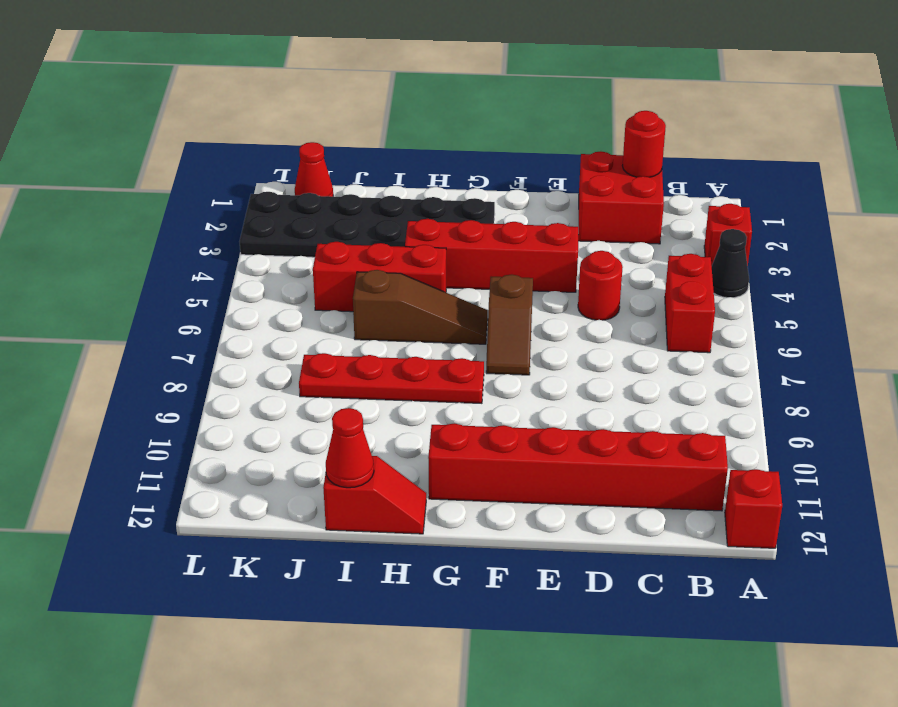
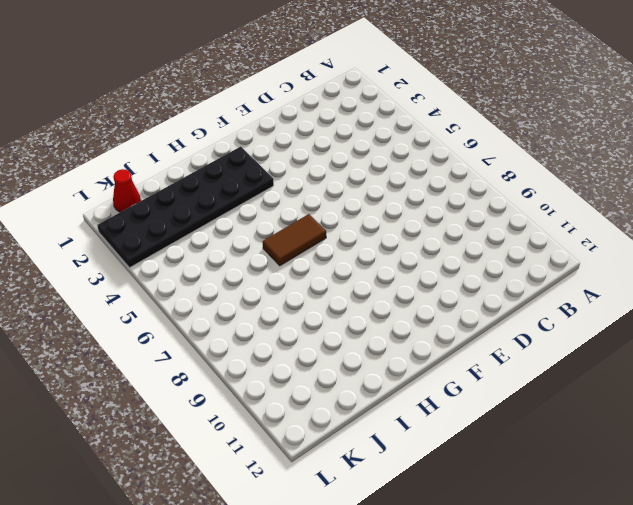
brown 1x2 tile [263,214,326,266] -> brown 1x3 slope [353,270,488,344]
none -> red 1x1 brick [704,204,752,266]
none -> black 1x1 cone [712,229,749,298]
none -> red 1x1 brick [725,469,782,548]

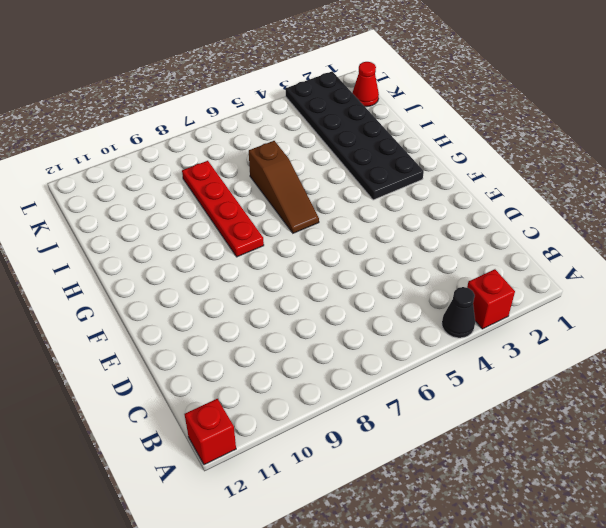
none -> red 1x2 brick [665,254,715,353]
none -> red 1x6 brick [428,423,728,511]
none -> red 2x2 brick [578,151,664,244]

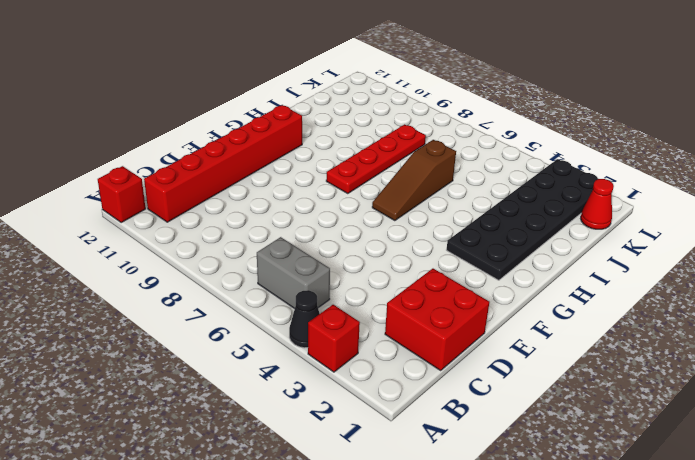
grey 1x2 brick [257,237,330,309] -> red 1x2 brick [665,254,715,353]
none -> red 1x1 round brick [578,251,623,320]
none -> red 1x4 brick [405,219,578,292]
none -> brown 1x2 slope [486,275,533,375]

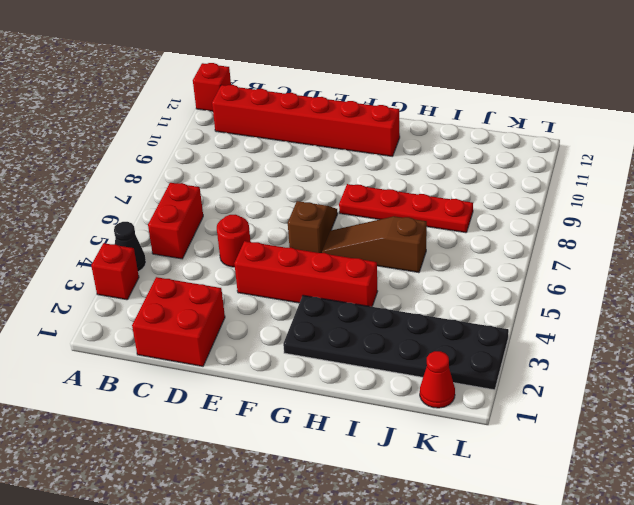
none -> red 1x3 brick [313,242,446,312]
none -> red 1x2 slope [323,456,426,534]
none -> red 1x1 round brick [622,111,666,177]

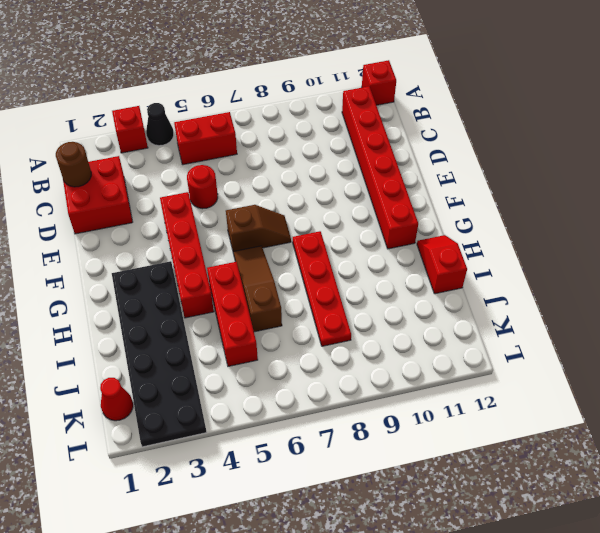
brown 1x1 round brick [56,142,91,187] -> red 1x1 round brick [622,111,666,177]
none -> red 1x1 cone [326,408,374,488]

